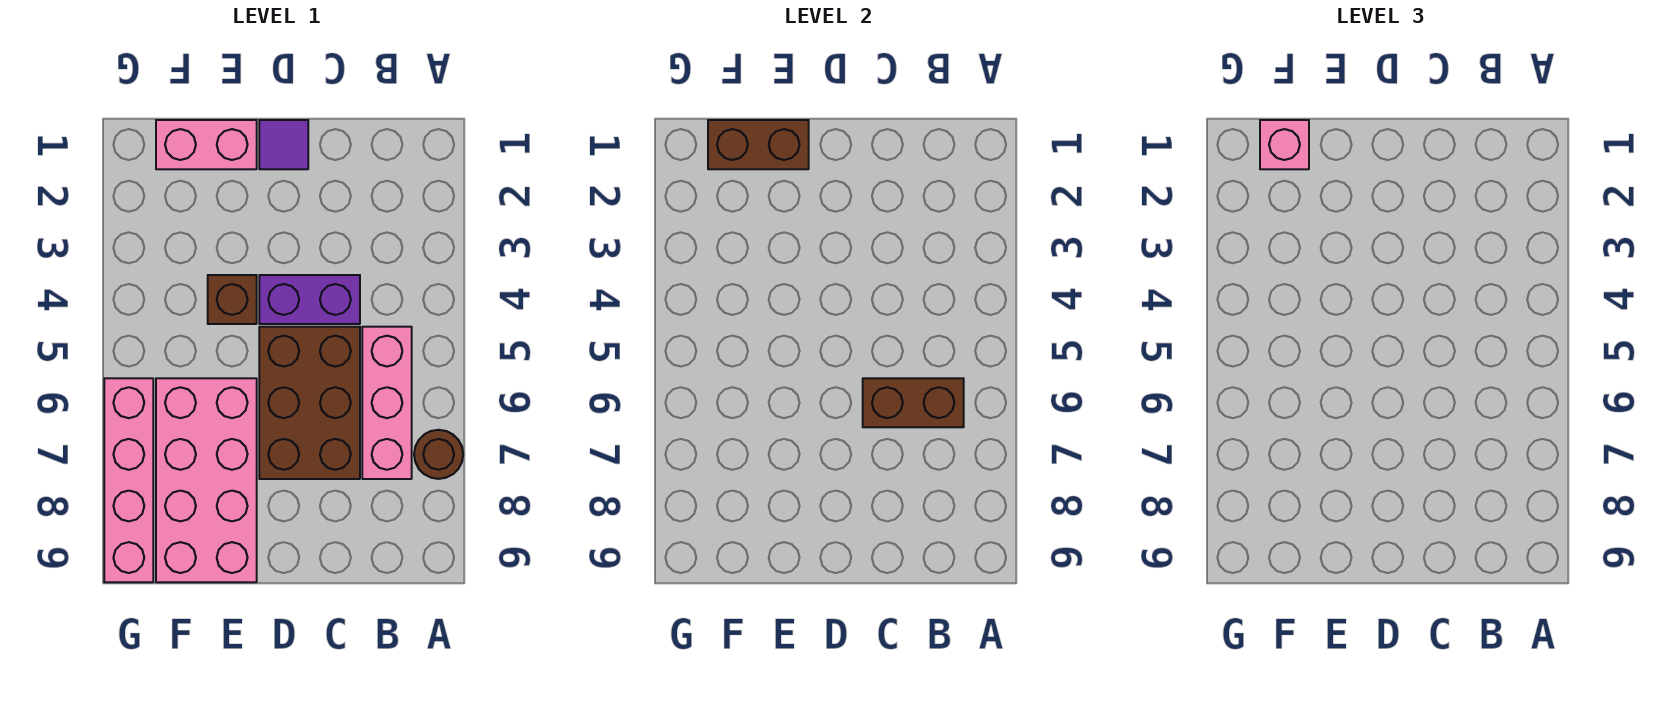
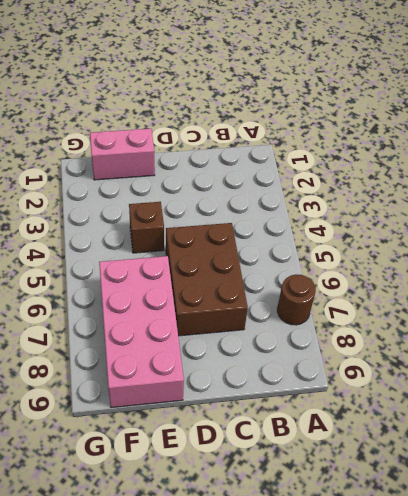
none -> pink 1x3 brick [362,327,412,479]
none -> purple 1x2 brick [259,275,360,324]
none -> purple 1x1 tile [259,120,308,169]

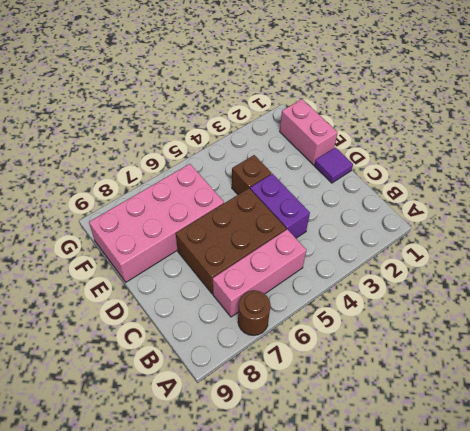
none -> pink 1x4 brick [104,378,153,582]
none -> brown 1x2 brick [863,378,964,427]
none -> brown 1x2 brick [708,120,809,169]

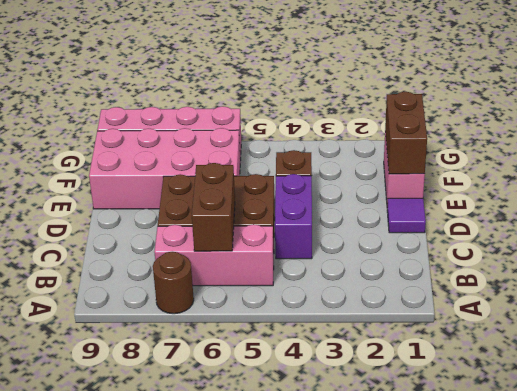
none -> pink 1x1 brick [1260,120,1309,169]

